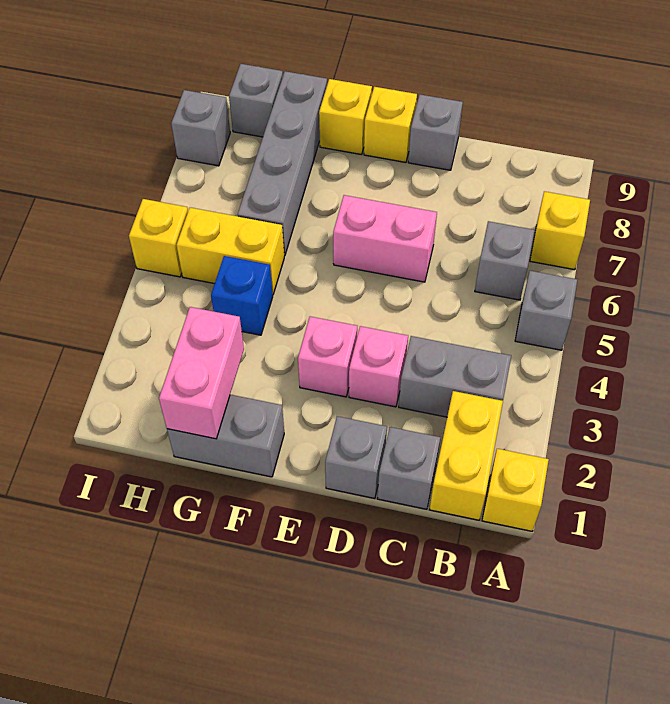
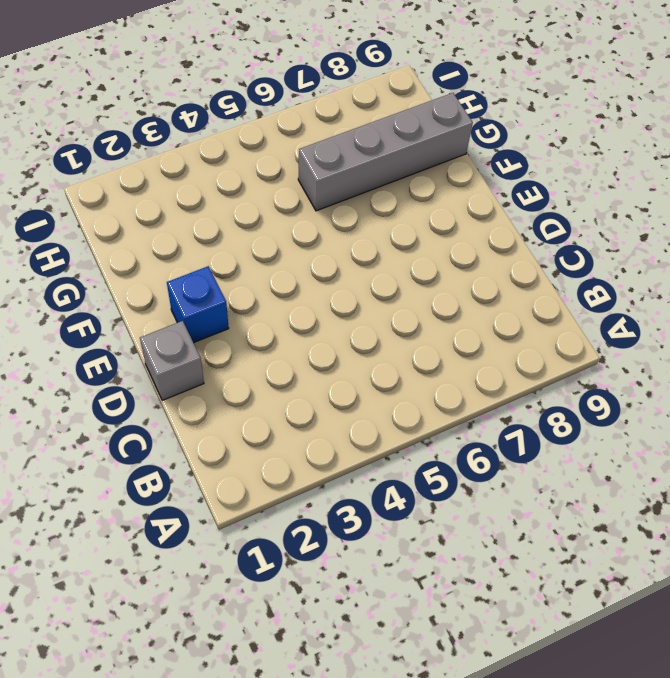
blue 1x1 brick [167,266,229,343] -> blue 1x1 brick moved to [211,256,273,335]
none -> yellow 1x1 brick [482,449,549,531]
none -> grey 1x1 brick [515,271,577,350]
none -> yellow 1x1 brick [530,191,590,270]

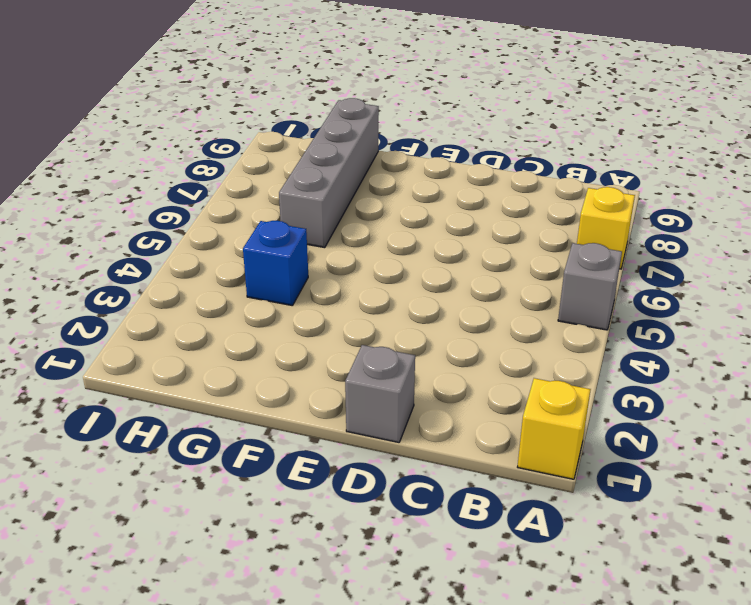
none -> yellow 1x2 brick [430,391,503,520]
none -> grey 1x2 brick [399,336,511,417]
none -> grey 1x1 brick [475,221,534,300]

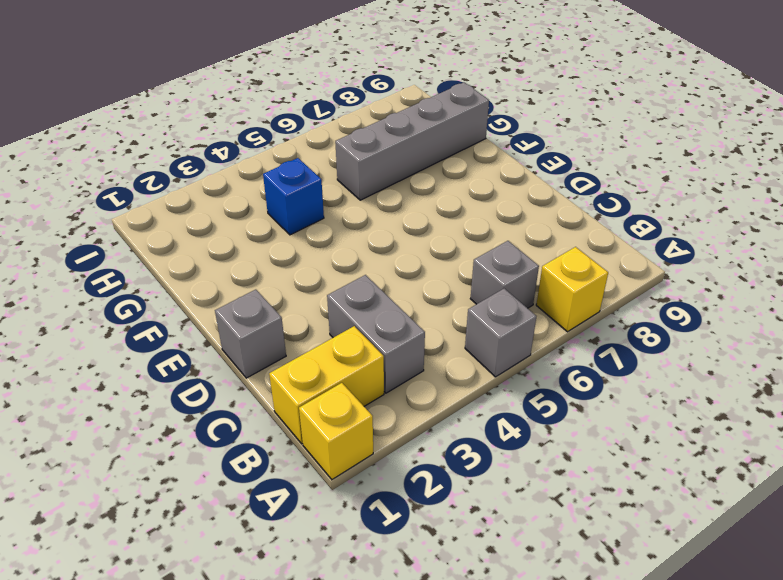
none -> grey 1x1 brick [377,427,440,509]
none -> pink 1x1 brick [349,326,408,407]
none -> pink 1x2 brick [333,195,437,282]

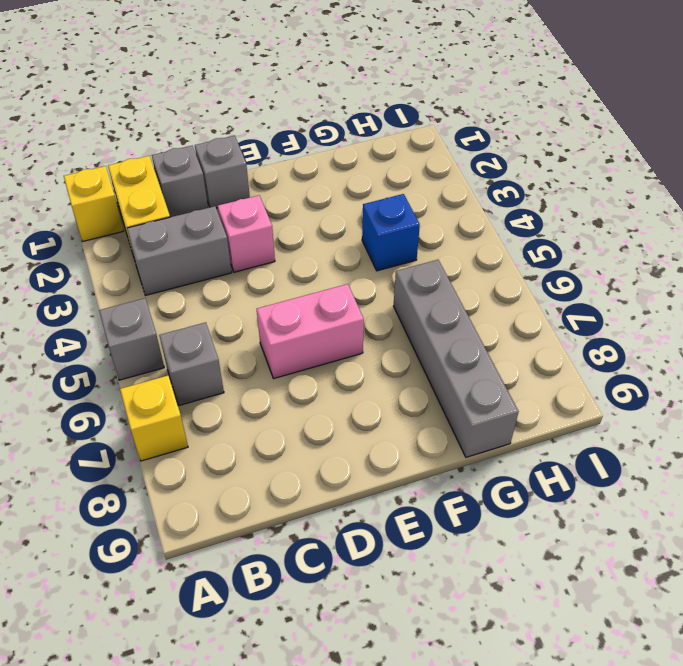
none -> grey 1x1 brick [408,94,463,170]
none -> pink 1x1 brick [298,317,357,397]
none -> yellow 1x1 brick [364,87,417,162]

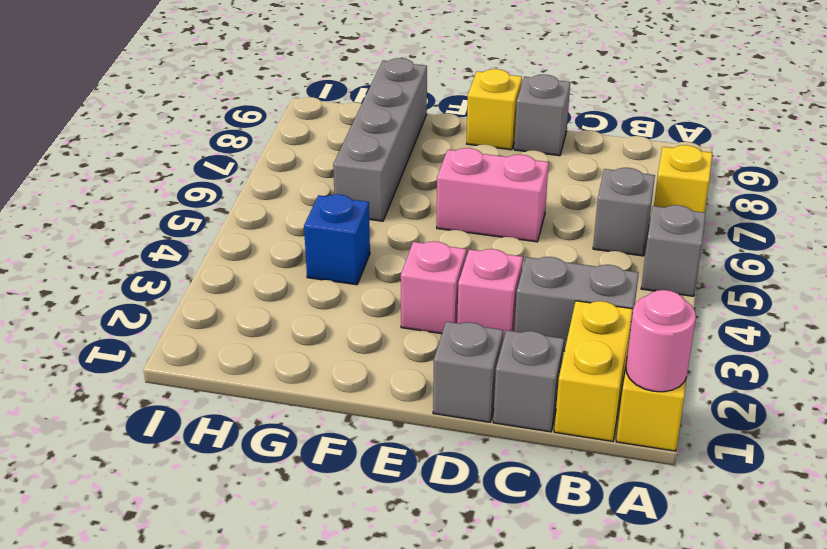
pink 1x1 round brick [626,290,696,392] -> none
none -> grey 1x2 brick [167,395,284,477]
none -> yellow 1x1 brick [319,79,372,155]
none -> yellow 1x2 brick [176,208,284,294]

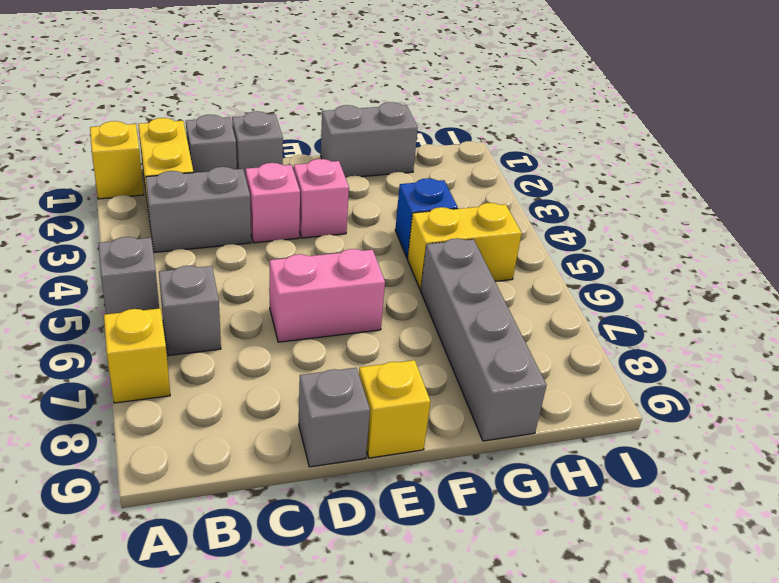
none -> yellow 1x1 brick [319,79,372,155]
none -> grey 1x1 brick [229,64,283,137]
none -> yellow 1x1 brick [129,199,188,277]

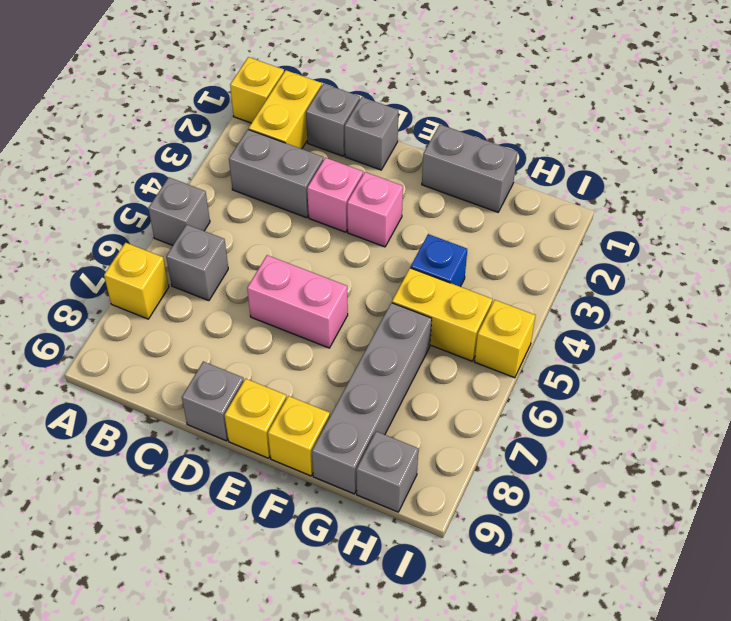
none -> grey 1x1 brick [171,90,230,166]
none -> pink 1x2 brick [159,307,244,439]

